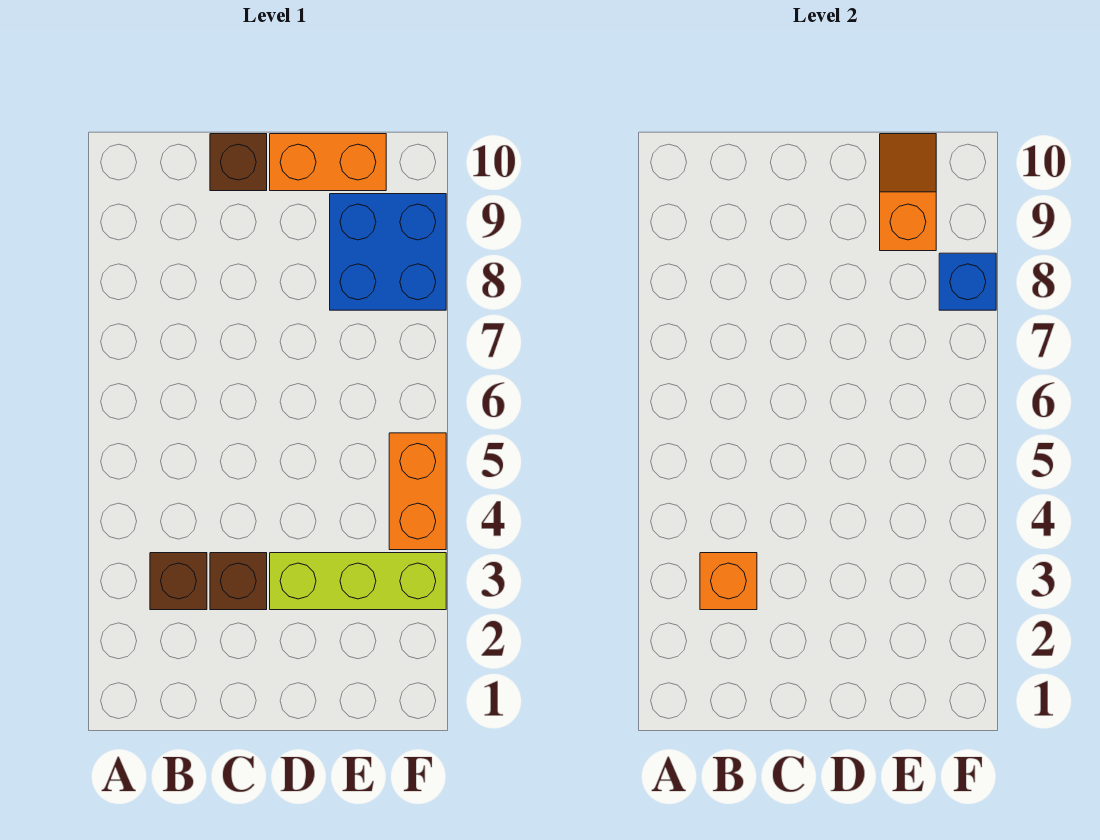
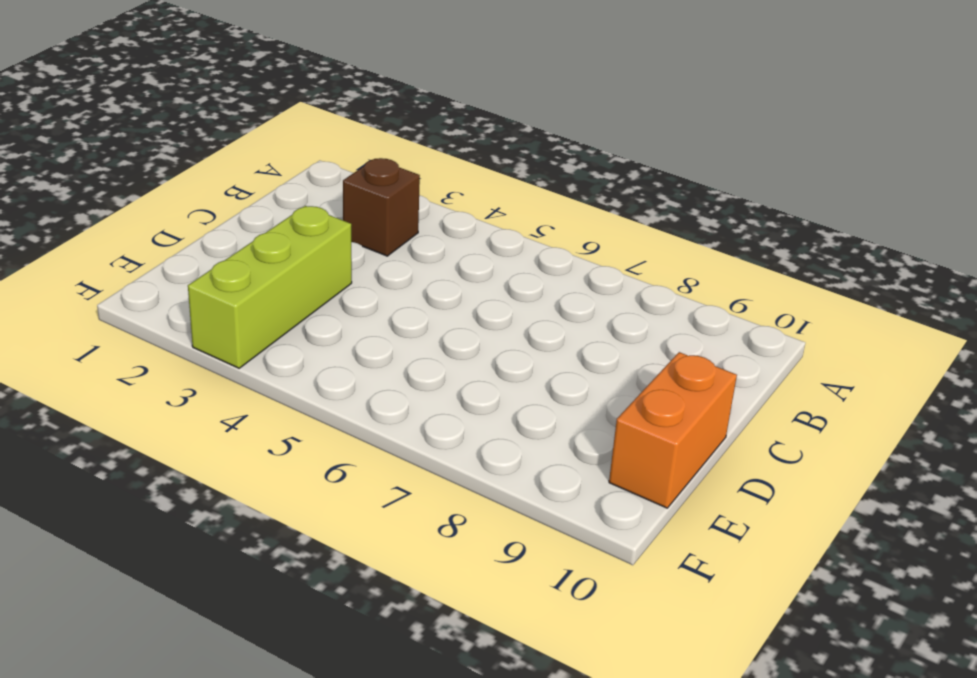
none -> brown 1x1 brick [210,553,267,610]
none -> brown 1x1 brick [210,134,267,191]

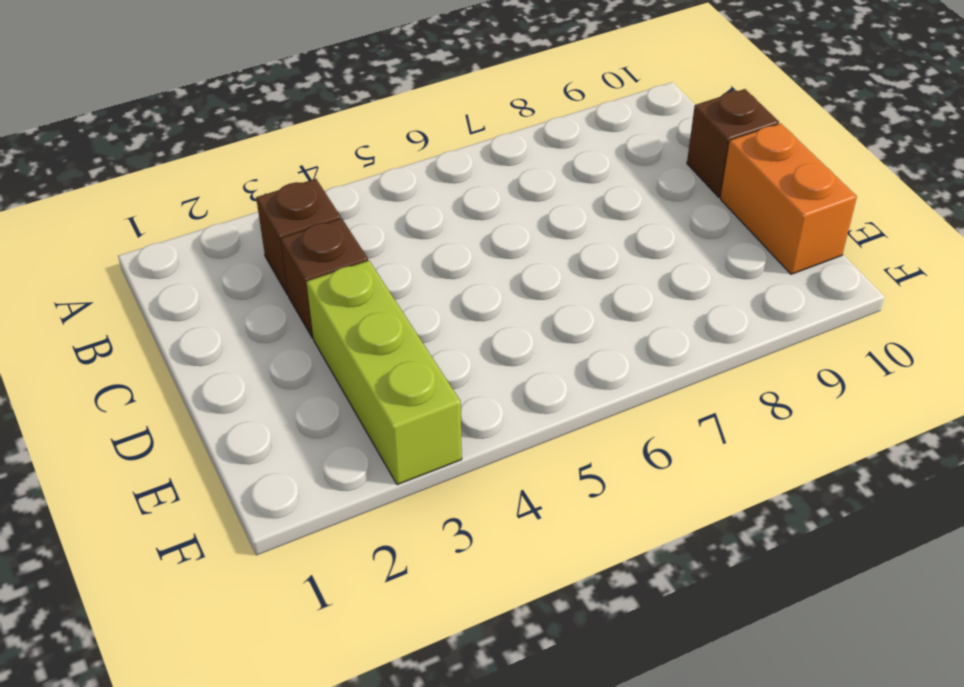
none -> blue 2x2 brick [330,194,446,310]
none -> orange 1x2 brick [389,433,446,550]

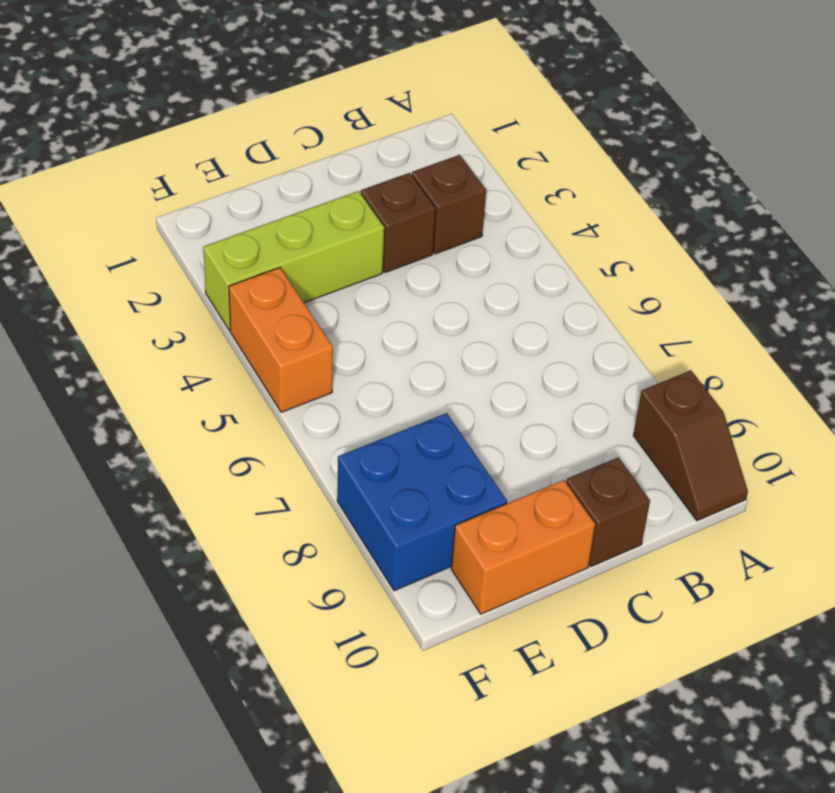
brown 1x2 slope [633,370,748,521] -> none
none -> orange 1x1 brick [700,553,757,610]
none -> orange 1x2 slope [880,134,936,251]

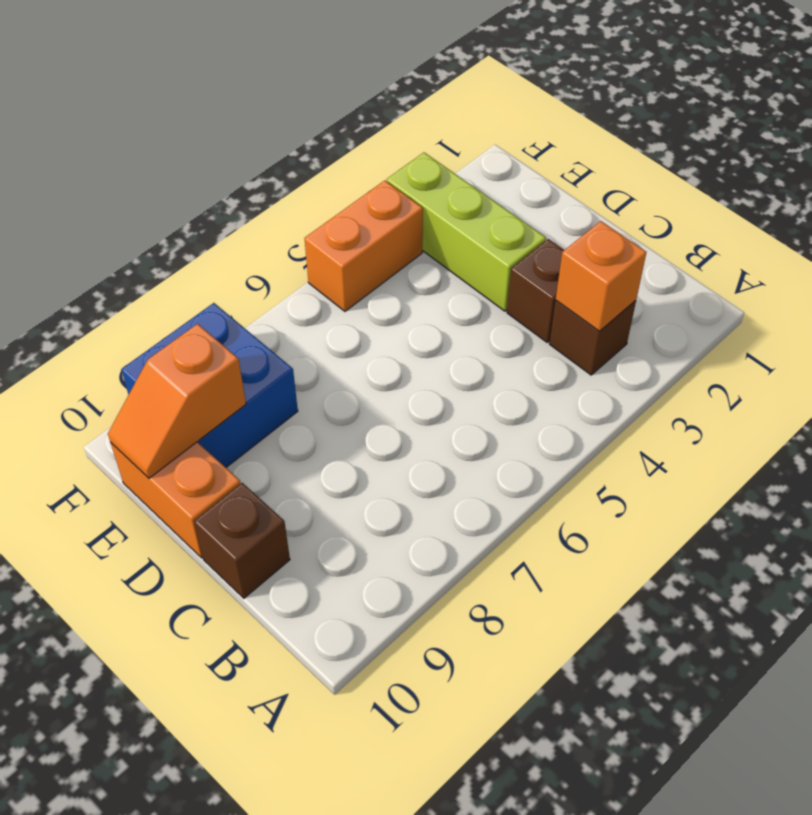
none -> blue 1x1 brick [939,253,996,310]

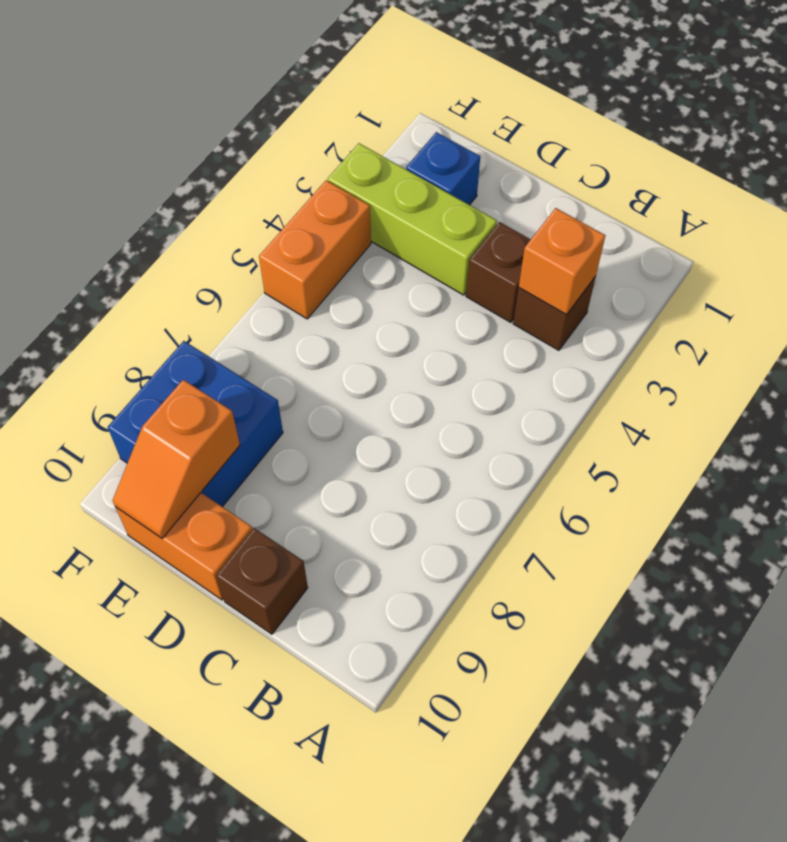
blue 1x1 brick [406,132,480,205] -> blue 1x1 brick moved to [939,253,996,310]

